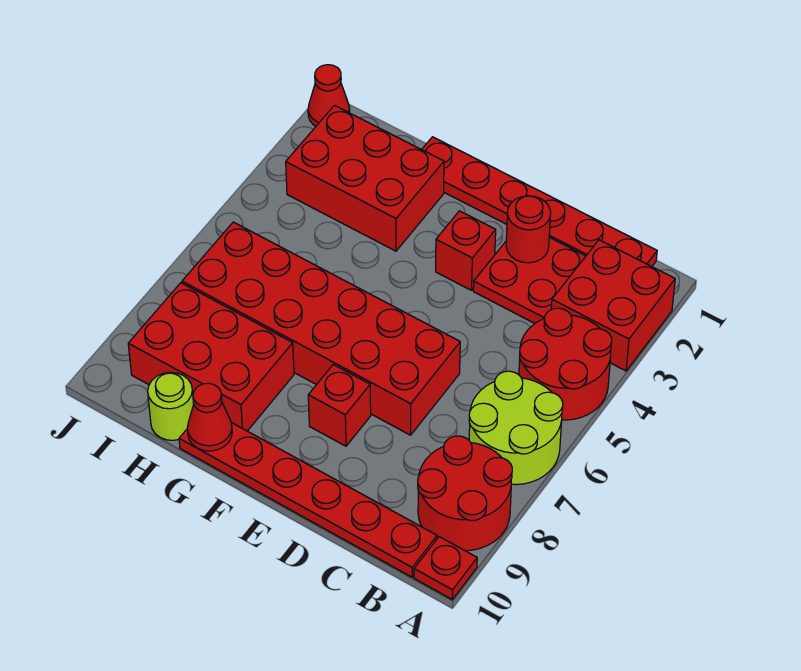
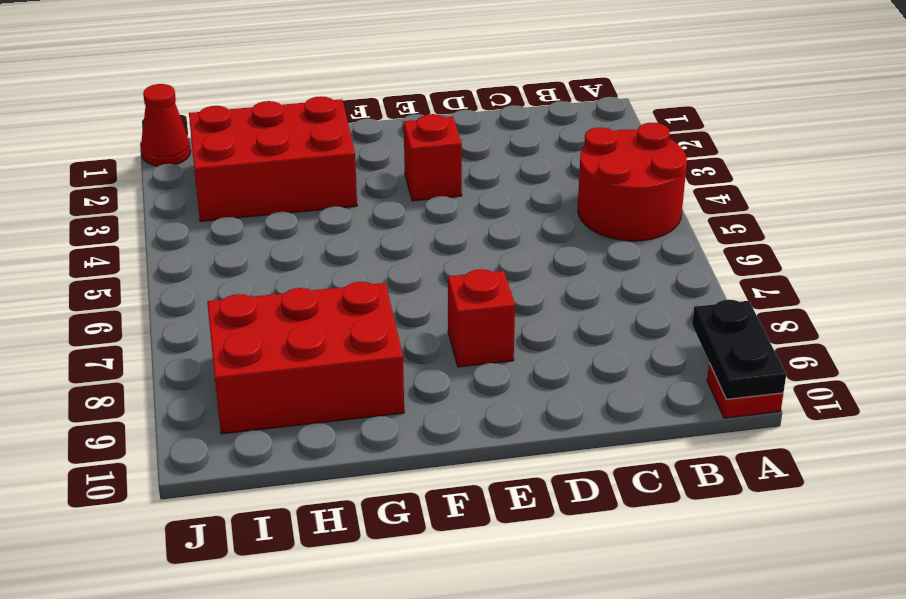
black 1x2 plate [692,300,786,399] -> none
none -> red 2x2 brick [551,240,675,371]
none -> lime 2x2 round brick [469,371,563,485]
none -> red 2x2 round brick [418,436,512,551]

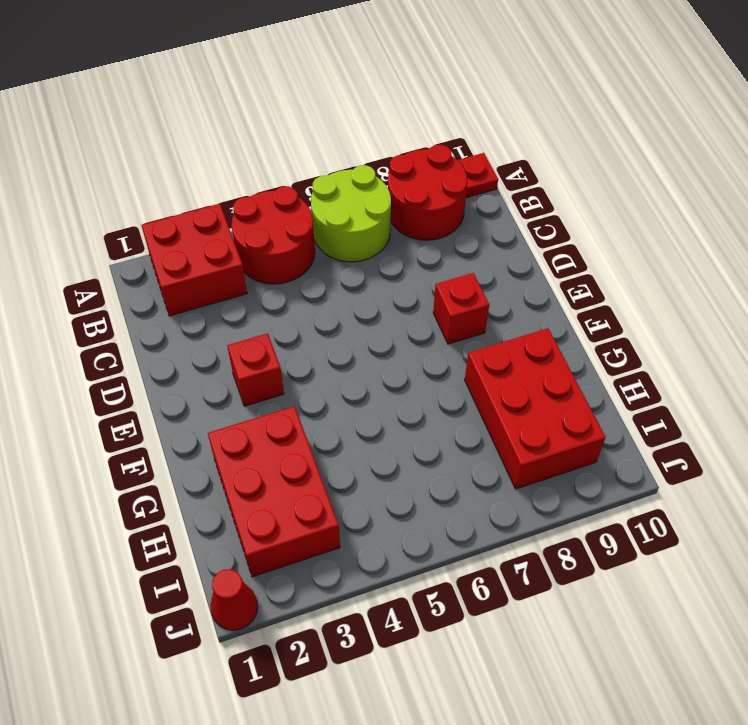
none -> red 1x6 plate [422,137,657,266]
none -> red 1x6 plate [179,423,437,577]
none -> red 2x2 plate [473,237,586,323]

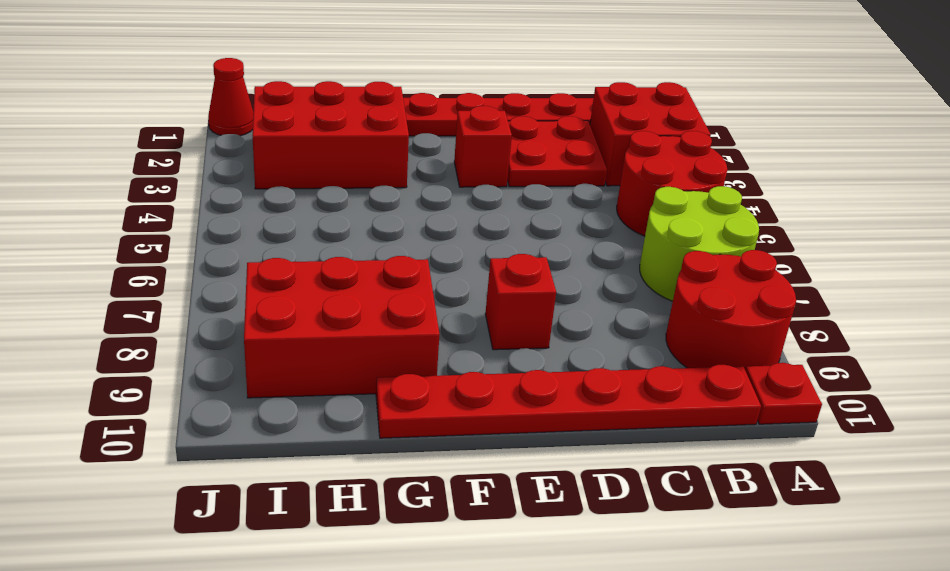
none -> red 2x6 brick [182,222,460,435]
none -> lime 1x1 round brick [148,372,194,440]
none -> red 1x1 round brick [506,196,551,263]

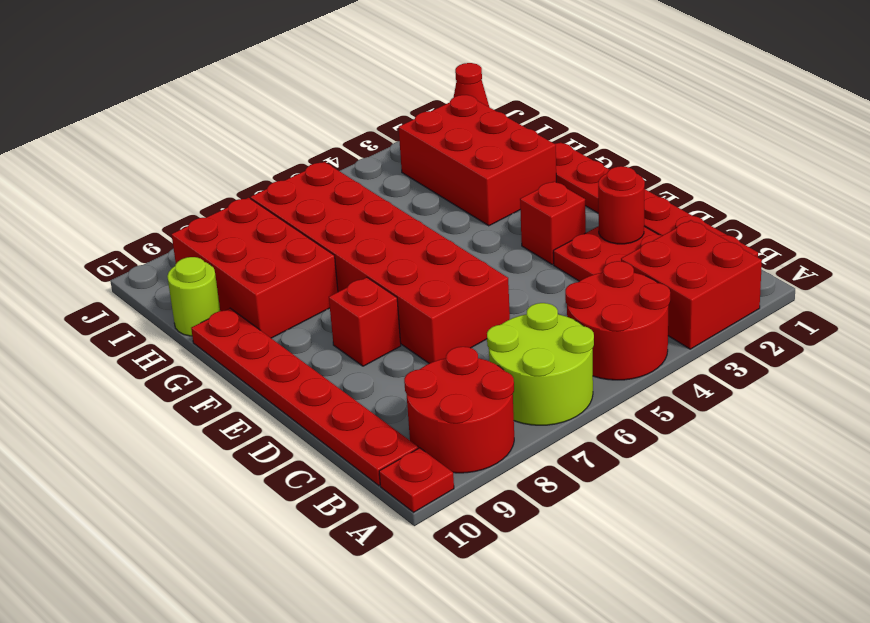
none -> red 1x1 cone [187,383,232,451]

